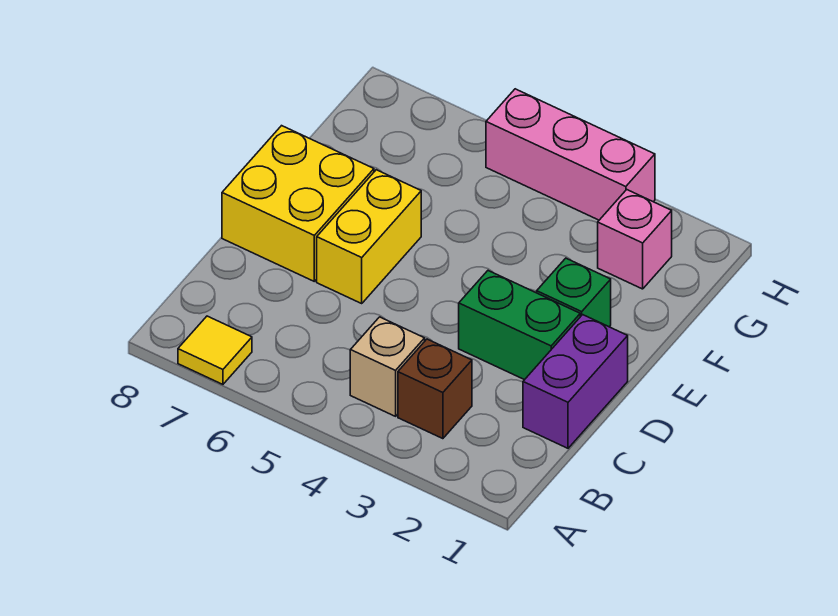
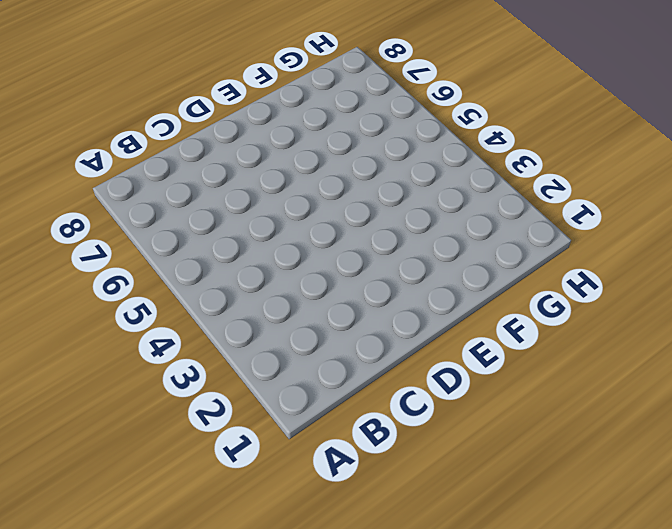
none -> yellow 1x1 tile [178,316,252,384]
none -> brown 1x1 brick [398,339,472,439]

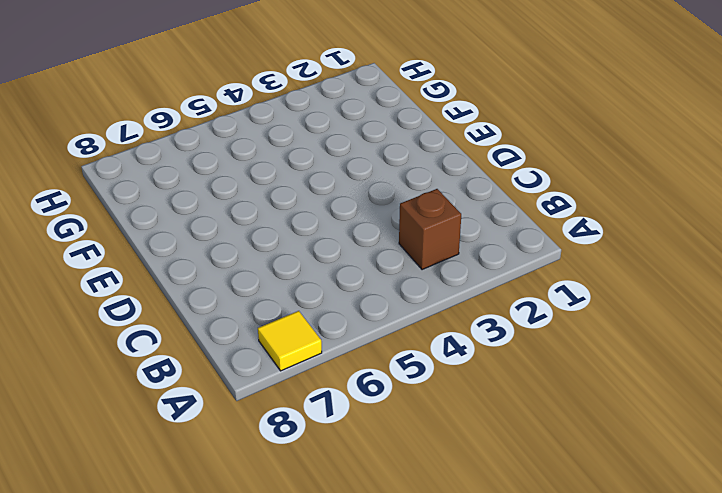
none -> tan 1x1 brick [350,317,425,416]
none -> purple 1x2 brick [523,315,628,448]

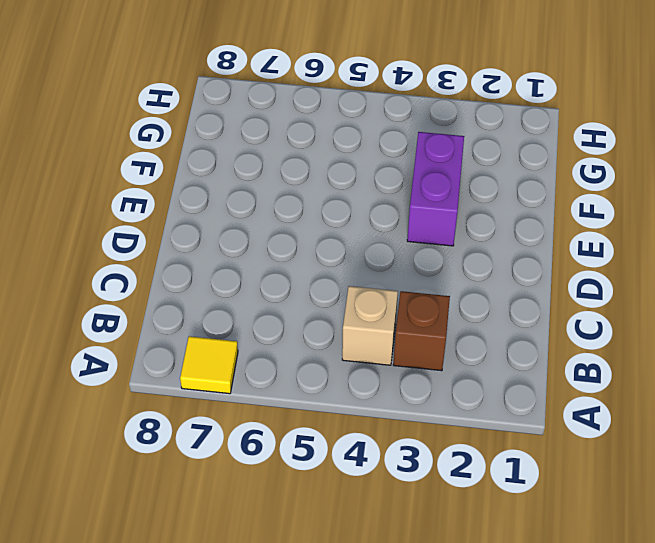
purple 1x2 brick [407,132,464,246] -> purple 1x2 brick moved to [523,315,628,448]
none -> green 1x2 brick [459,271,580,380]
none -> yellow 1x2 brick [317,170,421,303]

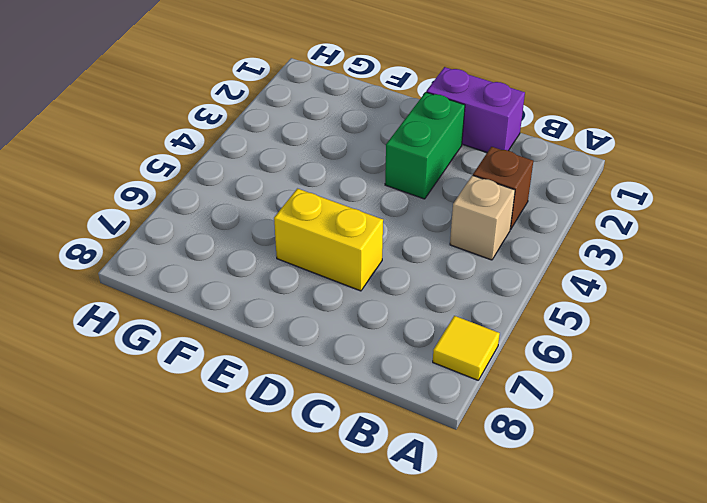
none -> yellow 2x2 brick [222,126,374,281]
none -> green 1x1 brick [537,258,611,327]

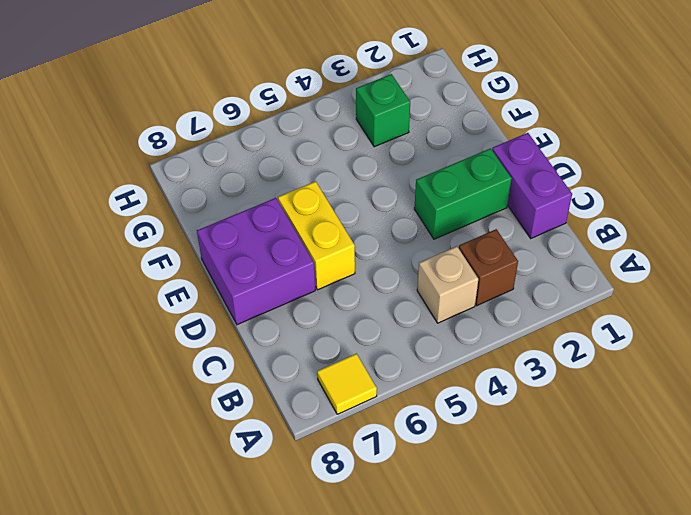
purple 2x2 brick [197,198,315,325] -> yellow 2x2 brick [222,126,374,281]
green 1x1 brick [356,74,410,147] -> green 1x1 brick moved to [537,258,611,327]
none -> pink 1x1 brick [598,190,672,289]
none -> pink 1x3 brick [486,89,655,220]

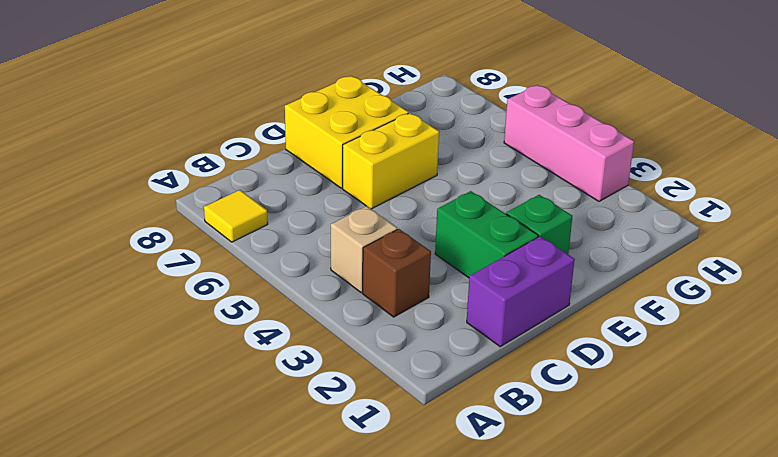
none -> pink 1x1 brick [598,190,672,289]

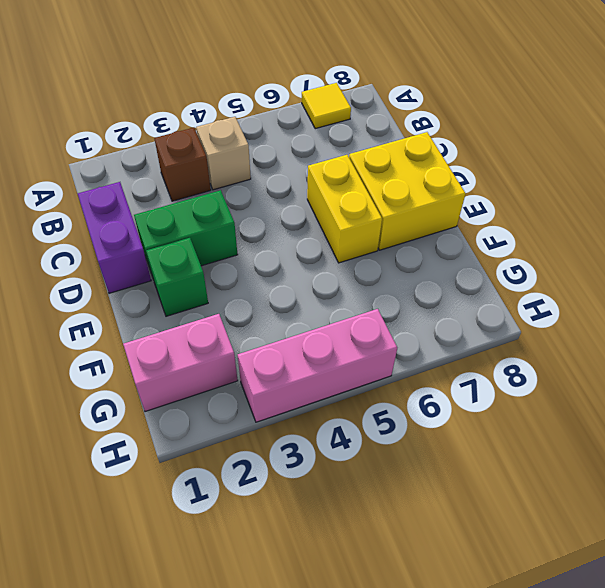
pink 1x2 brick [123,314,238,412] -> pink 1x1 brick [598,190,672,289]

